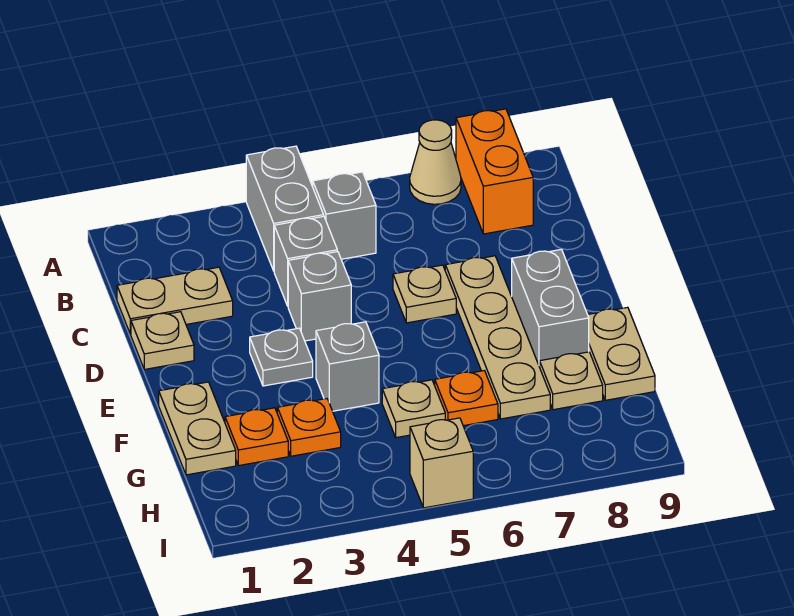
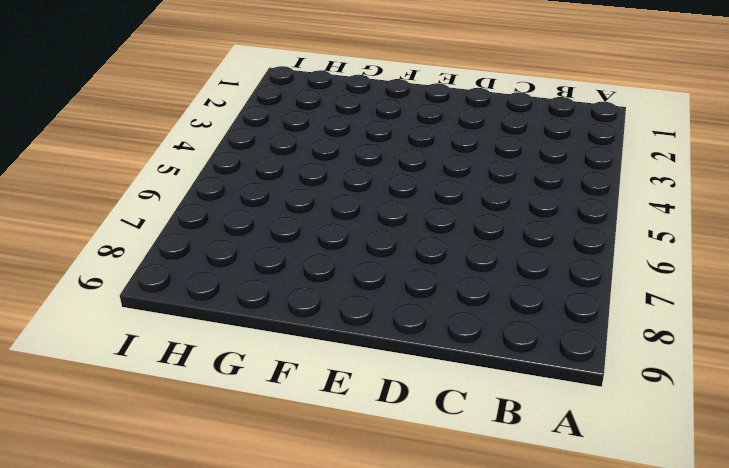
none -> grey 1x2 brick [246,146,324,271]
none -> tan 1x1 cone [410,120,461,204]
none -> orange 1x2 brick [456,109,533,234]

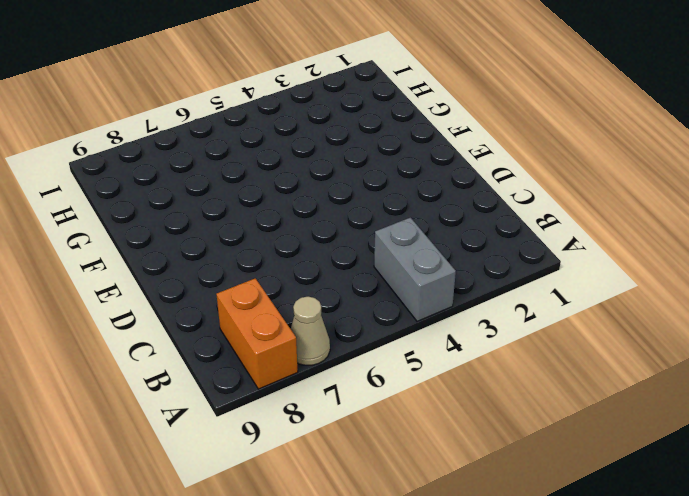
none -> grey 1x1 brick [313,172,376,259]
none -> tan 1x2 plate [117,267,233,334]
none -> grey 1x1 brick [274,216,337,306]

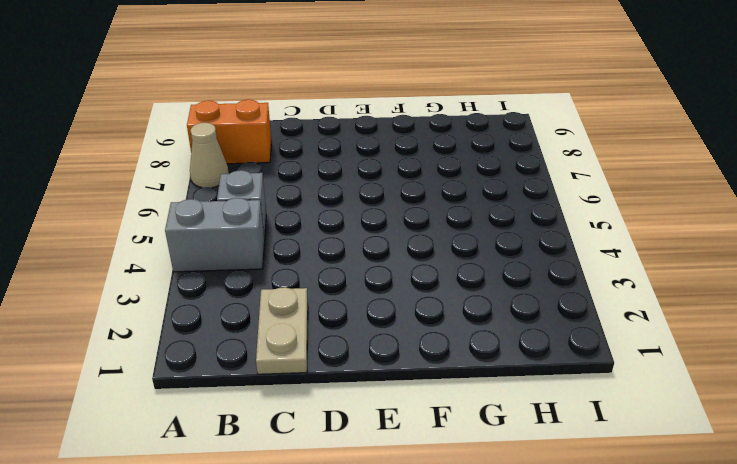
none -> grey 1x1 brick [274,216,337,306]
none -> tan 1x1 plate [131,312,194,369]
none -> grey 1x1 brick [288,252,351,341]

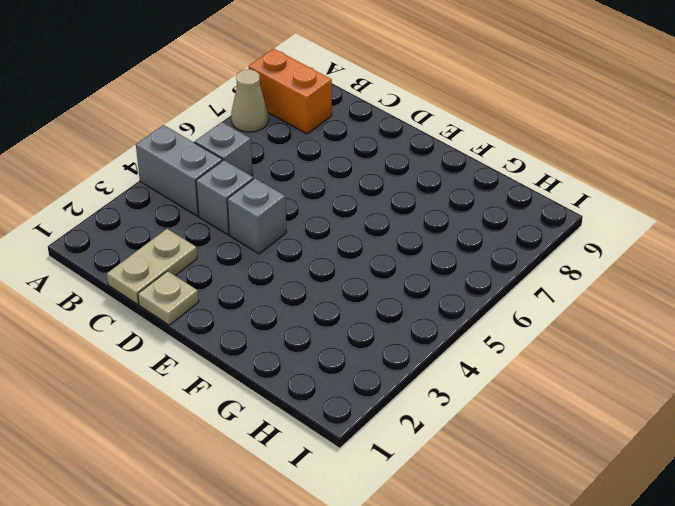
none -> tan 1x1 plate [393,265,456,323]
none -> tan 1x4 plate [445,256,550,419]
none -> grey 1x1 plate [250,328,313,386]

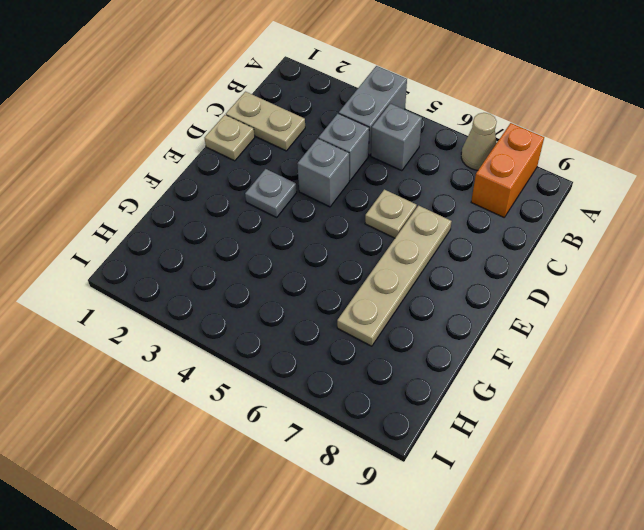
none -> grey 1x2 brick [512,249,589,367]
none -> tan 1x2 plate [159,382,236,475]
none -> grey 1x1 brick [316,322,379,411]

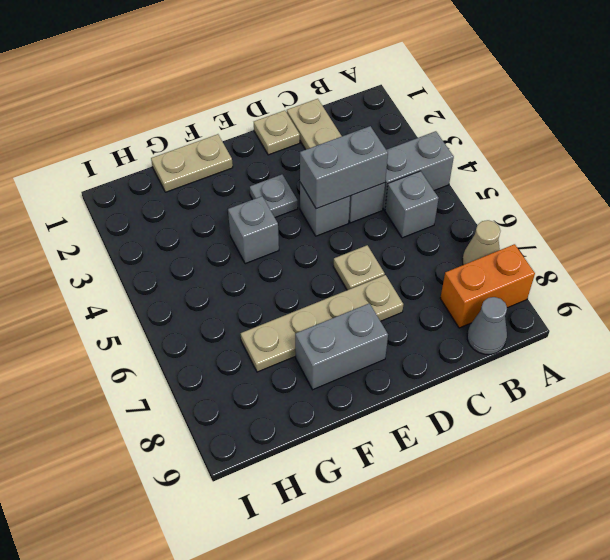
grey 1x1 cone [467,297,507,354] -> none
grey 1x2 brick [300,126,388,209] -> none
none -> tan 1x2 plate [588,307,655,400]
none -> orange 1x1 plate [225,408,288,466]
none -> orange 1x1 plate [277,399,341,456]

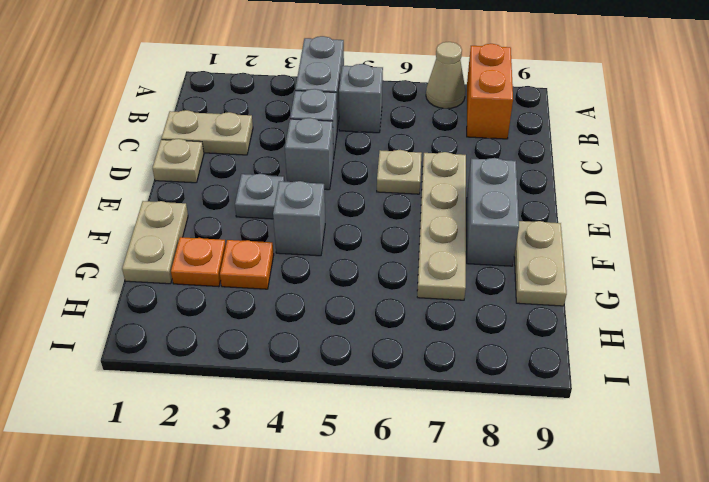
none -> tan 1x1 plate [382,380,445,438]
none -> orange 1x1 plate [435,371,498,426]
none -> tan 1x1 plate [540,352,603,410]

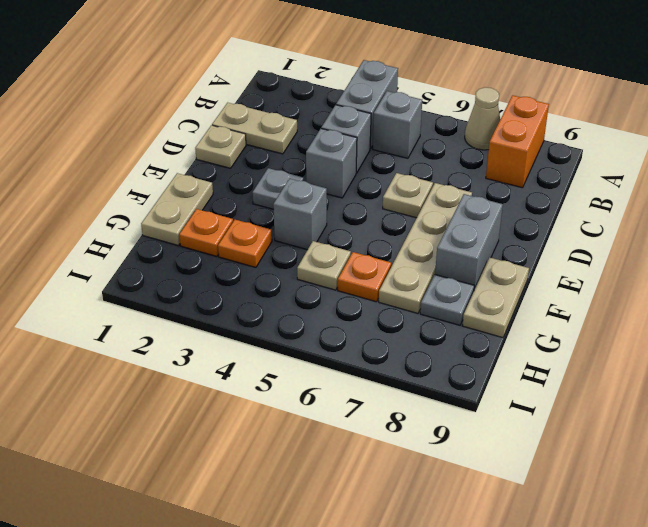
grey 1x1 plate [420,275,474,325] -> tan 1x1 plate [540,352,603,410]
none -> tan 1x1 brick [410,418,473,508]

